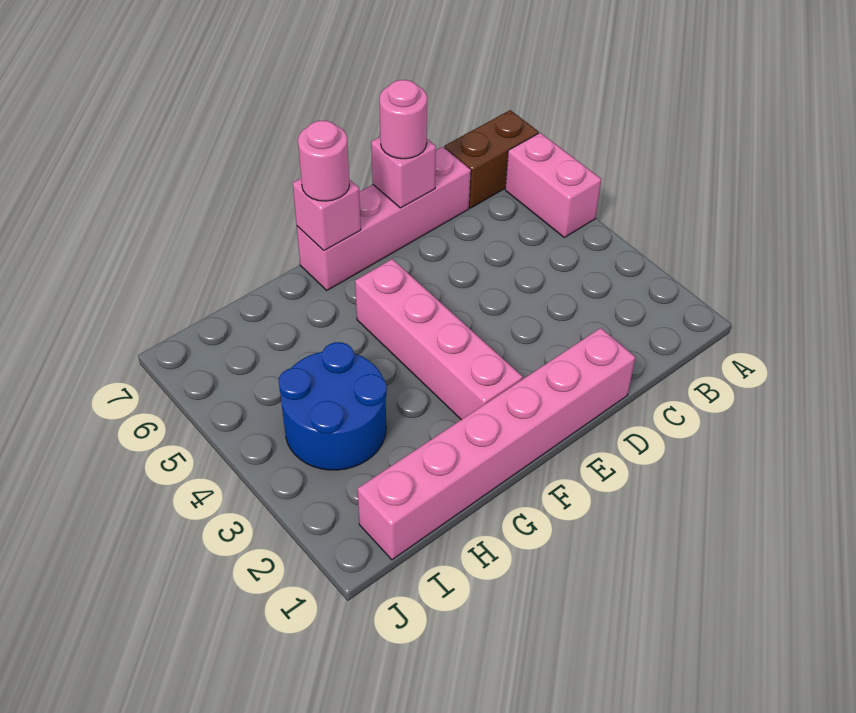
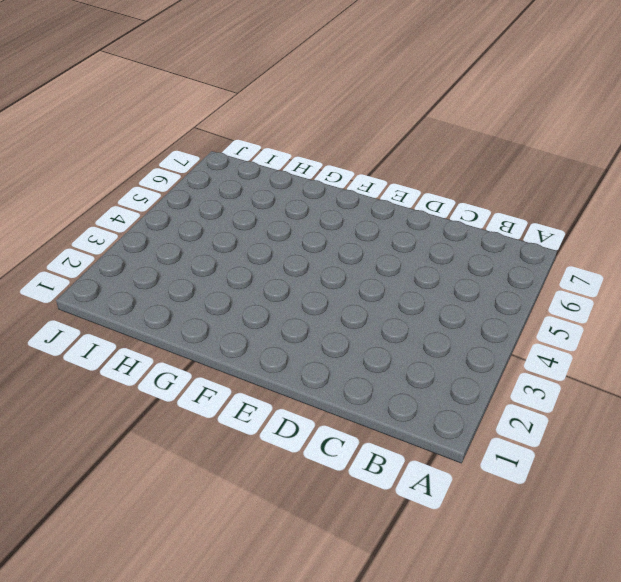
none -> pink 1x2 brick [505,133,601,237]
none -> brown 1x2 brick [444,110,539,208]

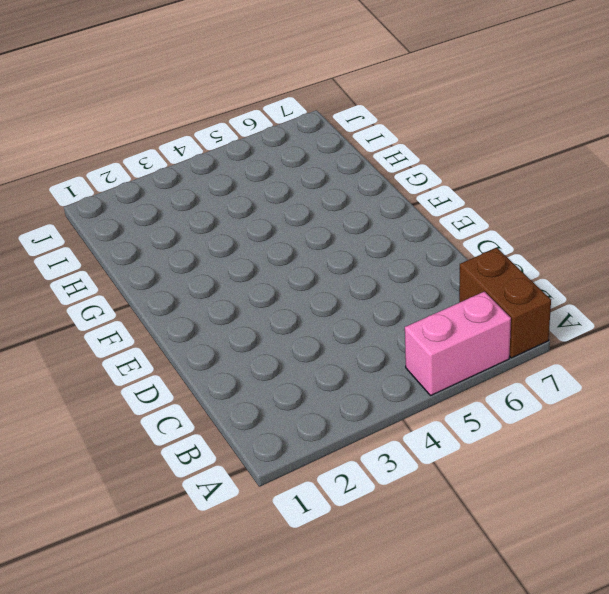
none -> pink 1x4 brick [297,147,471,290]
none -> pink 1x6 brick [357,328,636,560]

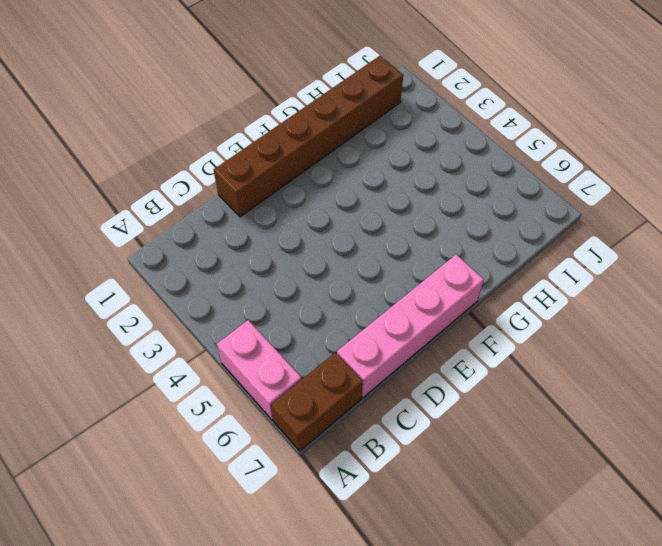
brown 1x6 brick [214,56,403,217] -> pink 1x6 brick [357,328,636,560]
none -> pink 1x4 brick [355,259,523,420]
none -> blue 2x2 round brick [279,342,387,470]

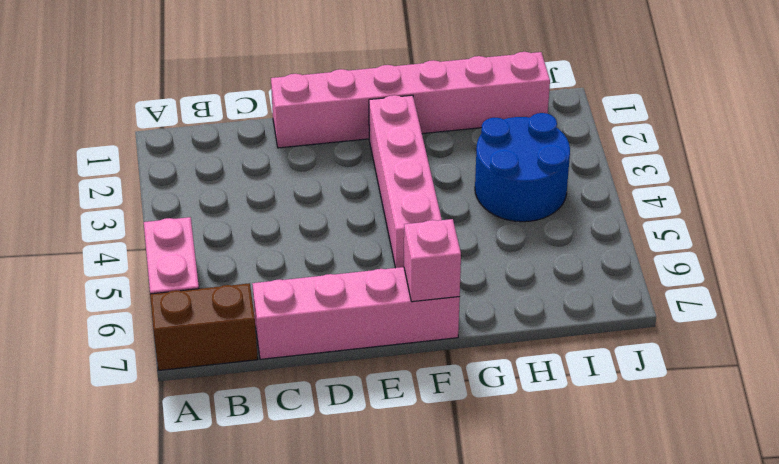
none -> pink 1x1 brick [371,137,436,208]
none -> pink 1x1 round brick [380,80,427,159]

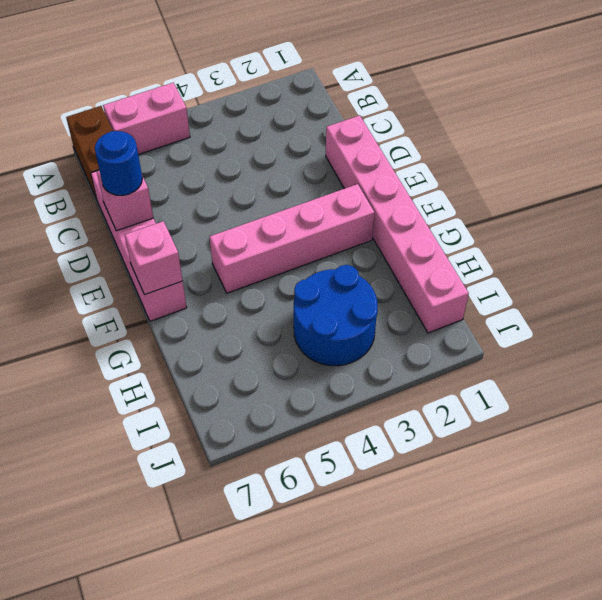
blue 1x1 round brick [95,131,142,196] -> pink 1x1 round brick [380,80,427,159]
none -> pink 1x1 round brick [298,121,349,201]

